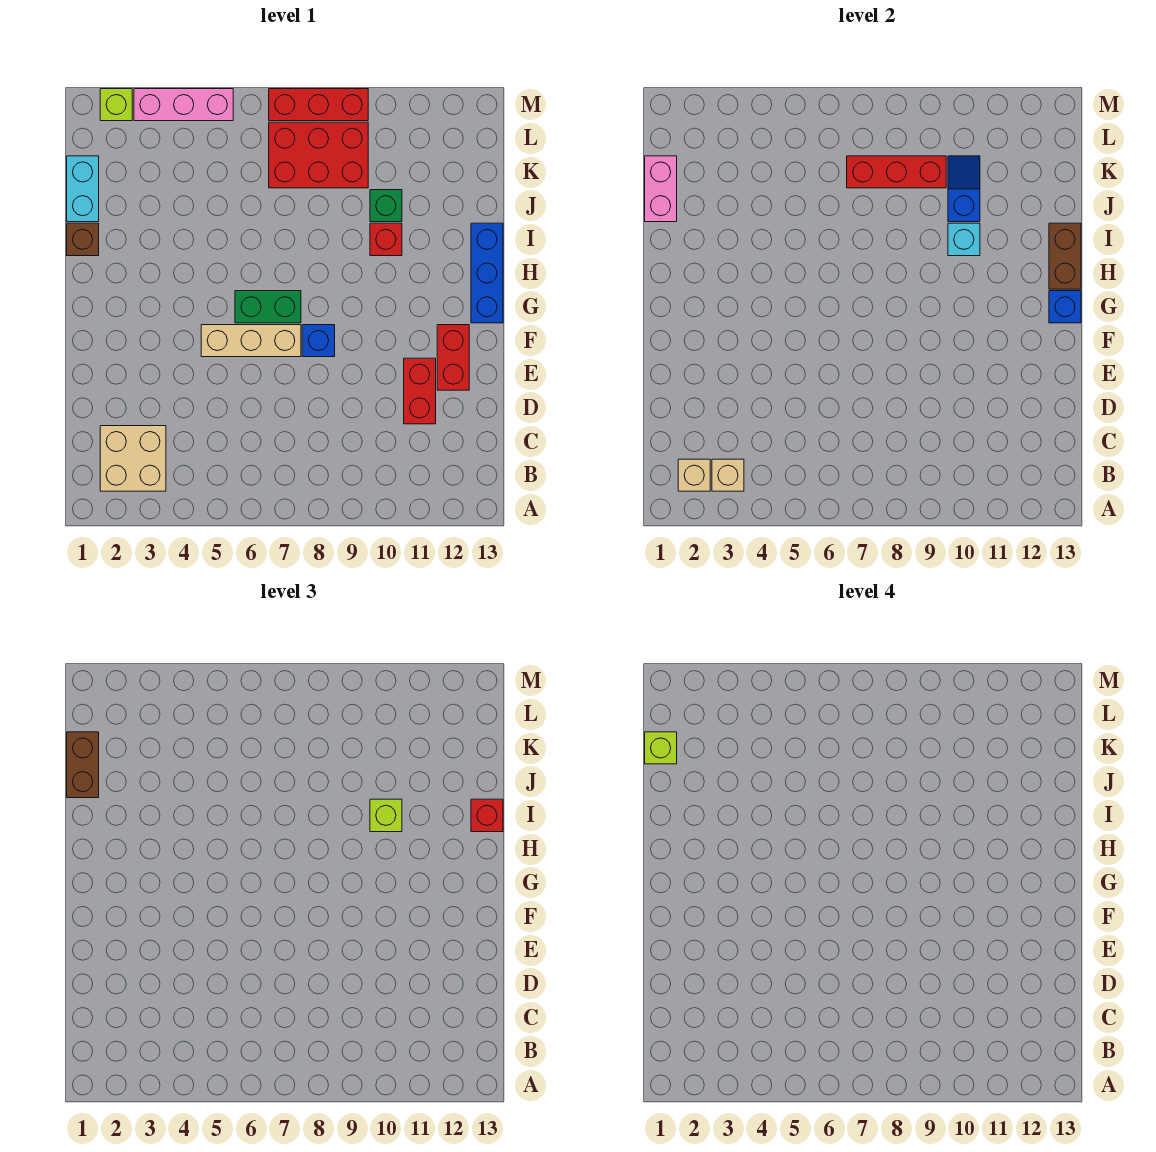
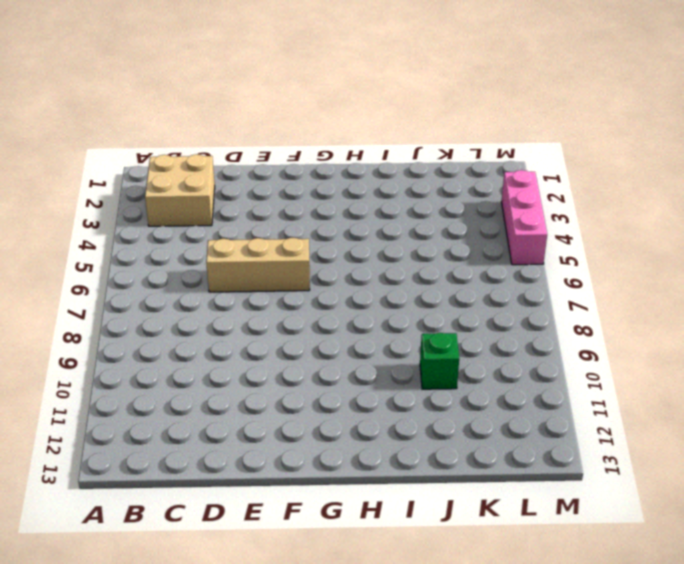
tan 1x3 brick [206,238,310,292] -> tan 1x3 brick turned to [201,325,301,357]
none -> red 1x2 brick [404,358,436,424]
none -> red 1x2 brick [437,325,469,390]
none -> blue 1x1 brick [302,325,335,357]

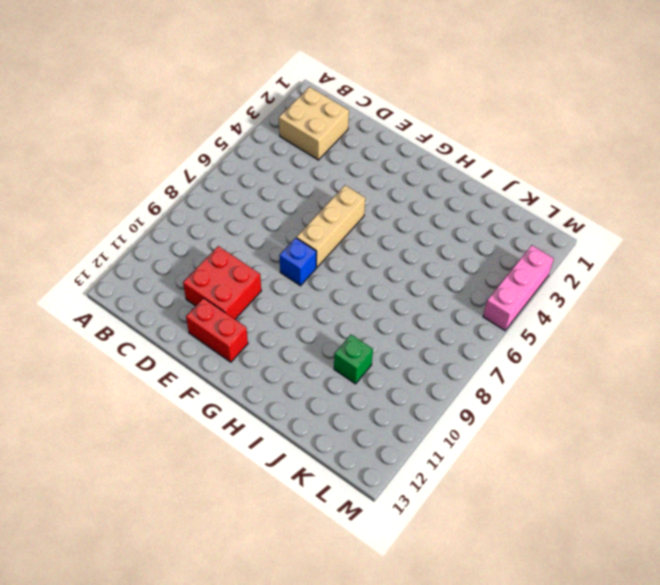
red 2x2 brick [183,246,261,319] -> red 1x2 brick [404,358,436,424]
none -> green 1x2 brick [235,291,301,323]
none -> blue 1x3 brick [471,223,503,323]
none -> brown 1x1 brick [67,223,99,256]

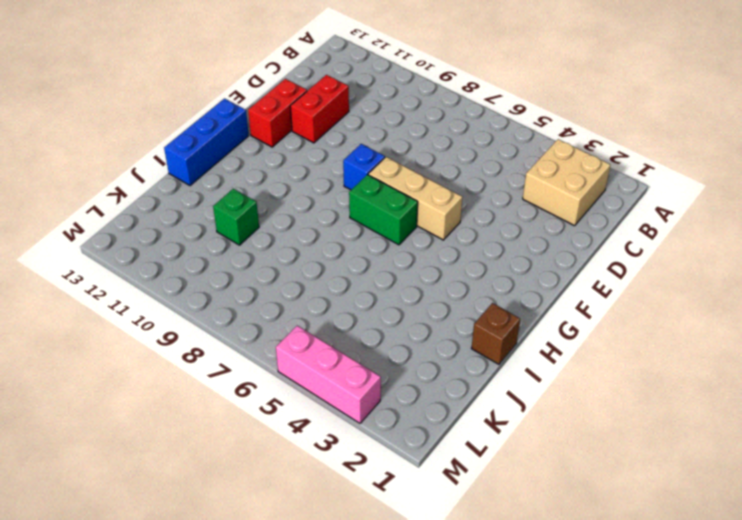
none -> red 1x1 brick [370,223,402,256]
none -> cyan 1x2 brick [67,156,99,222]
none -> red 2x3 brick [269,122,368,188]

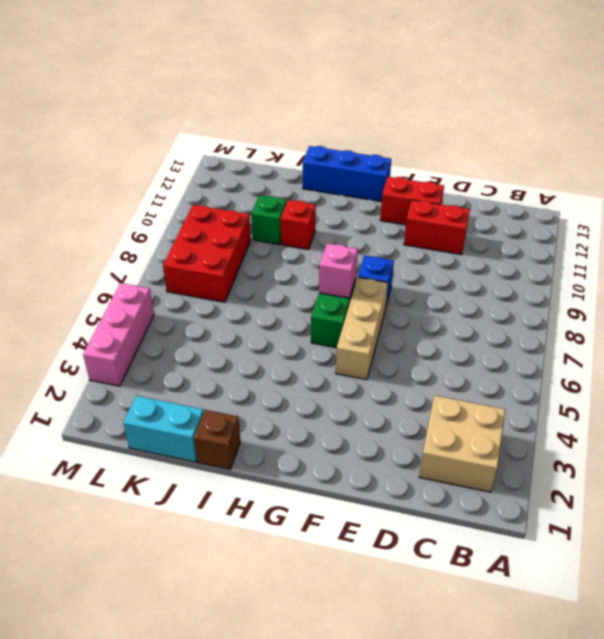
pink 1x1 brick [319,243,358,298] -> none
none -> lime 1x1 brick [100,89,132,121]
none -> red 1x3 brick [269,89,368,121]
none -> tan 1x1 brick [678,459,710,491]

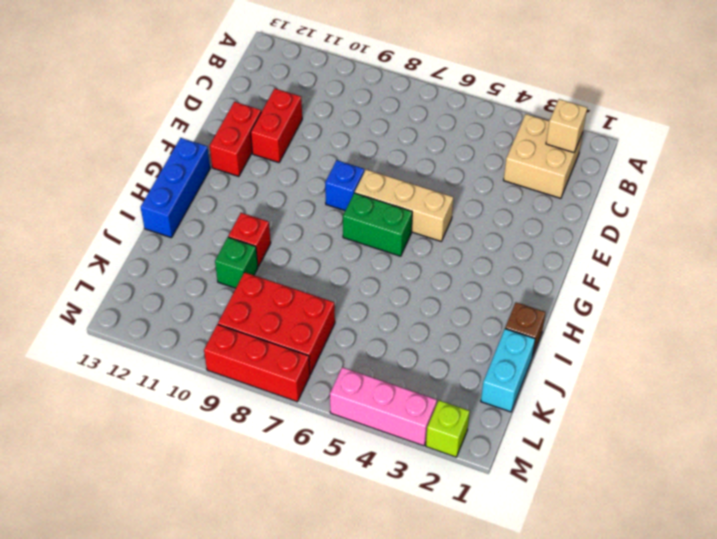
none -> tan 1x1 brick [712,459,744,491]
none -> blue 1x1 brick [1049,291,1081,323]
none -> brown 1x2 brick [1049,223,1081,289]

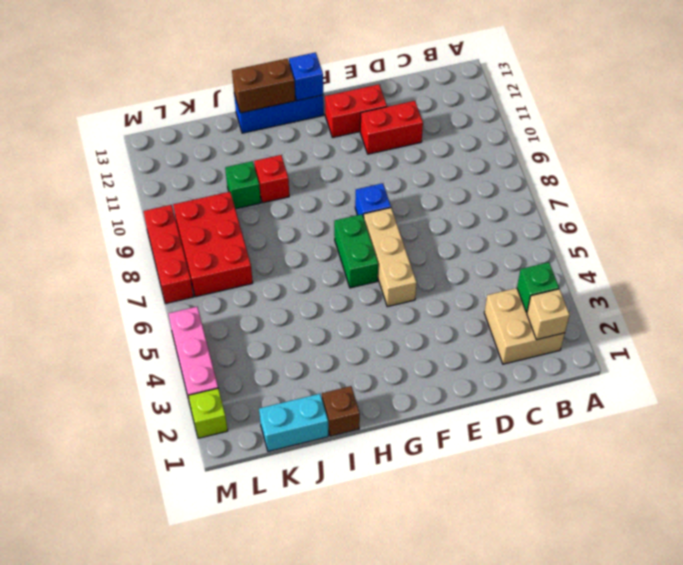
green 1x1 brick [517,262,559,313] -> tan 1x1 brick [712,459,744,491]
none -> cyan 1x1 brick [948,223,980,256]
none -> pink 1x2 brick [645,156,677,222]
none -> blue 1x2 slope [948,156,980,222]

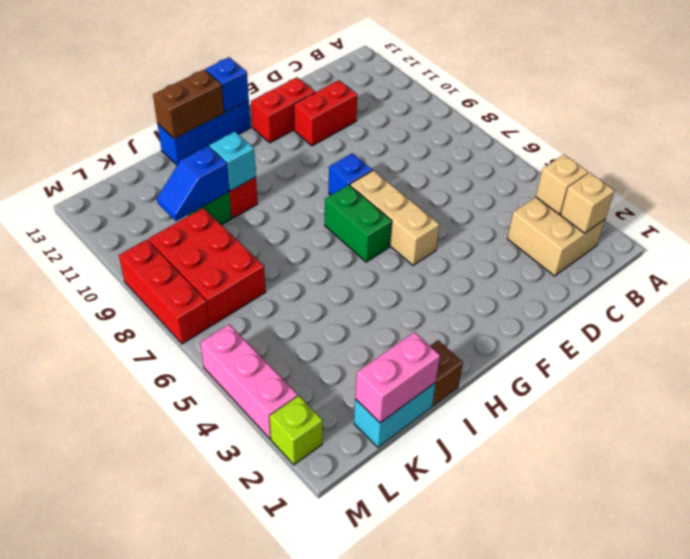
none -> red 1x3 brick [847,156,946,188]
none -> lime 1x1 brick [370,799,402,832]
none -> red 1x1 brick [471,799,503,832]

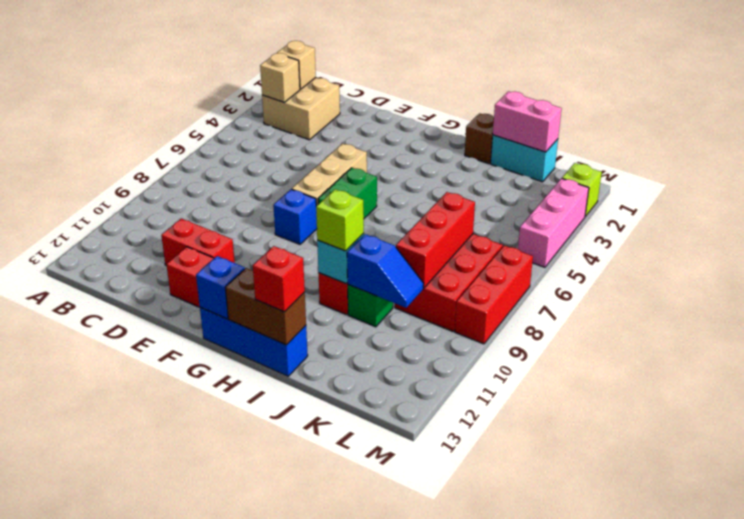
none -> brown 1x2 brick [67,732,99,798]
none -> lime 1x1 brick [645,732,677,764]

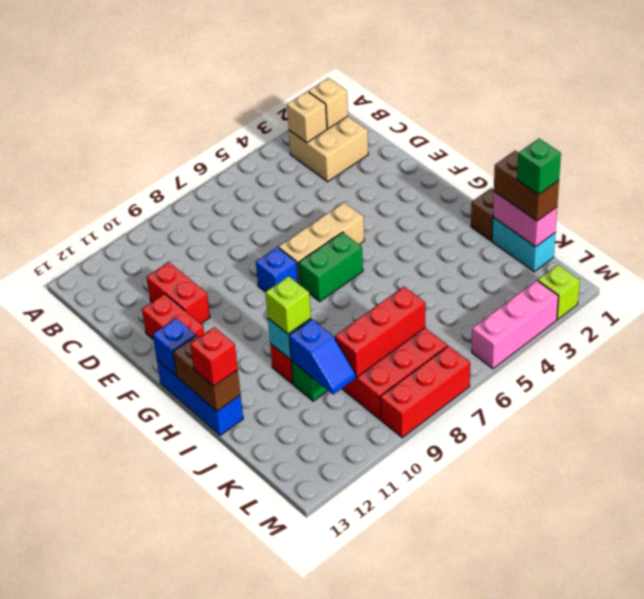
green 1x1 brick [517,139,561,195] -> lime 1x1 brick [645,732,677,764]

